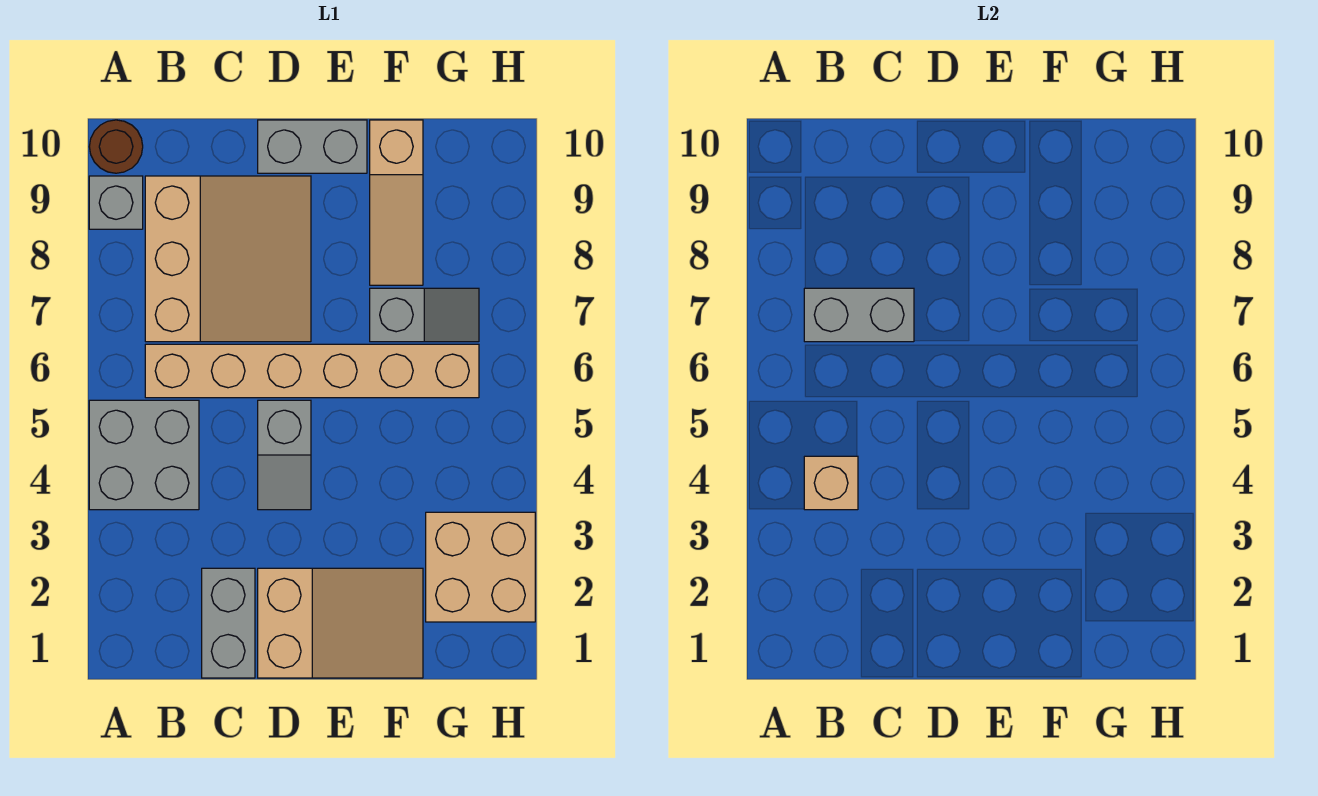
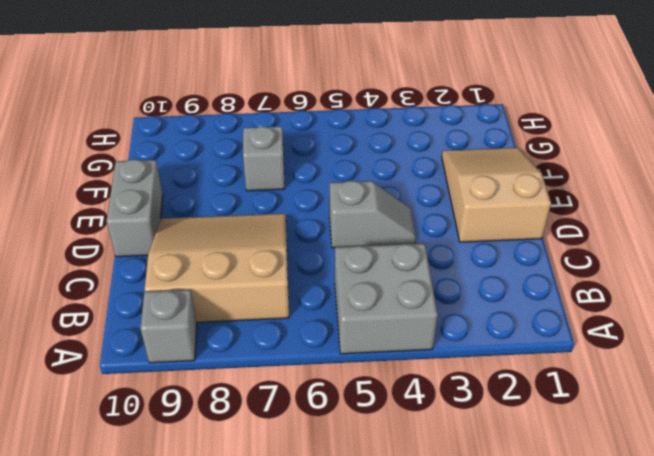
none -> brown 1x1 round brick [89,120,143,173]
none -> tan 1x6 brick [145,344,479,398]
none -> grey 1x2 brick [202,568,255,678]

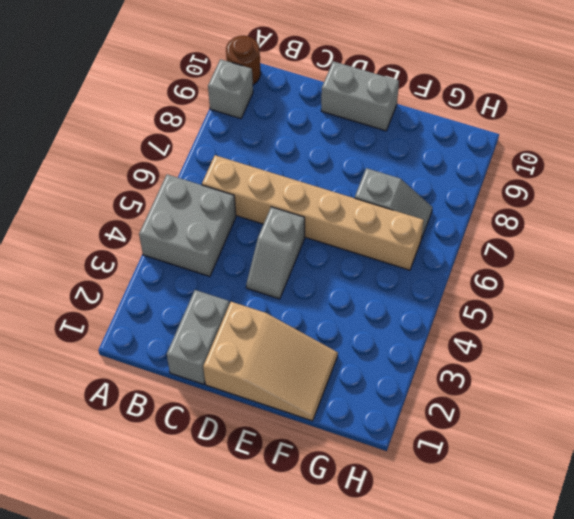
none -> tan 3x3 slope [145,176,311,342]
none -> tan 1x3 slope [370,120,423,285]
none -> tan 2x2 brick [426,512,535,622]

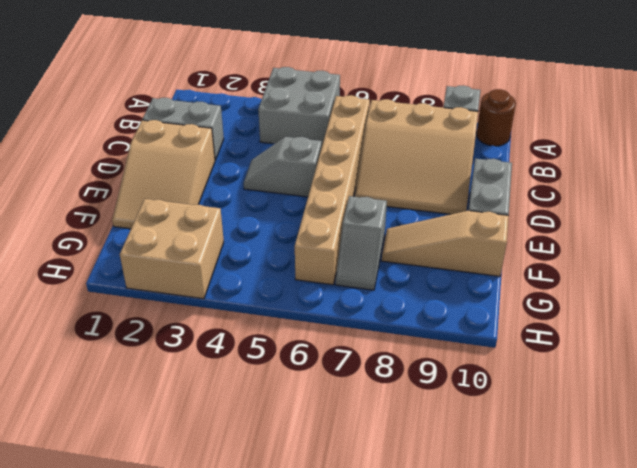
none -> tan 1x1 brick [804,456,858,510]
none -> grey 1x2 brick [804,288,914,342]

